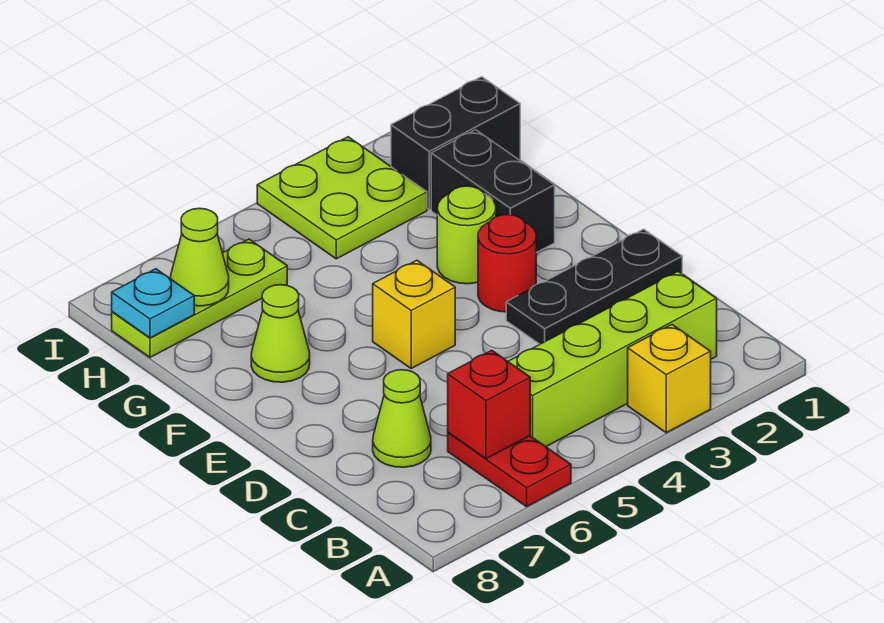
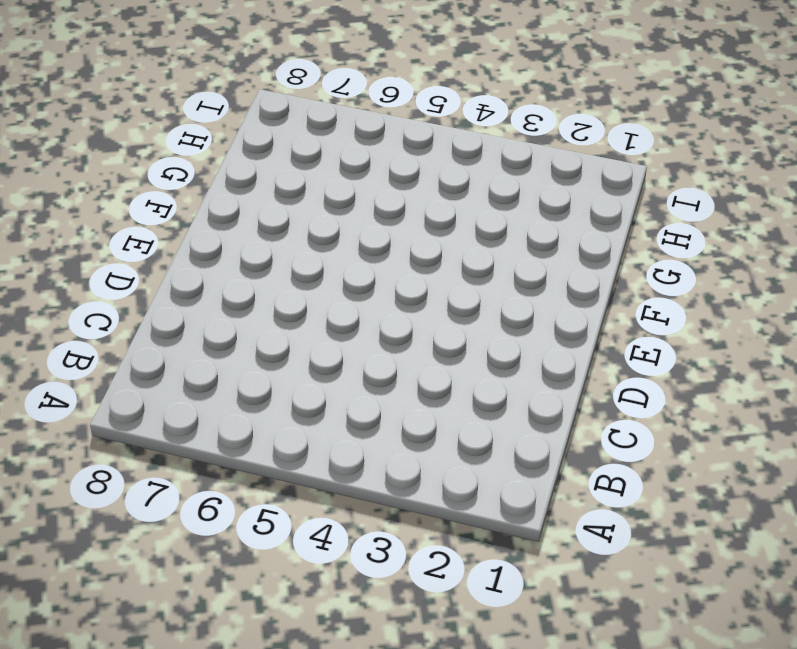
none -> yellow 1x1 brick [628,325,711,433]
none -> red 1x2 plate [448,433,571,507]
none -> lime 1x4 brick [508,272,717,447]

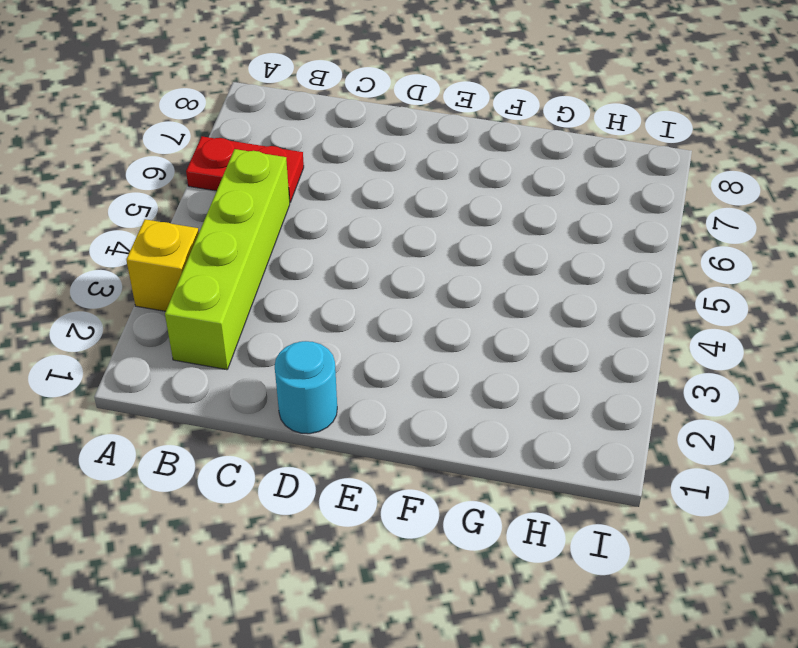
cyan 1x1 round brick [275,341,337,434] -> black 1x3 plate [506,229,682,344]
none -> lime 1x1 cone [373,370,431,467]
none -> red 1x1 round brick [478,215,536,312]
none -> yellow 1x1 brick [373,260,455,368]

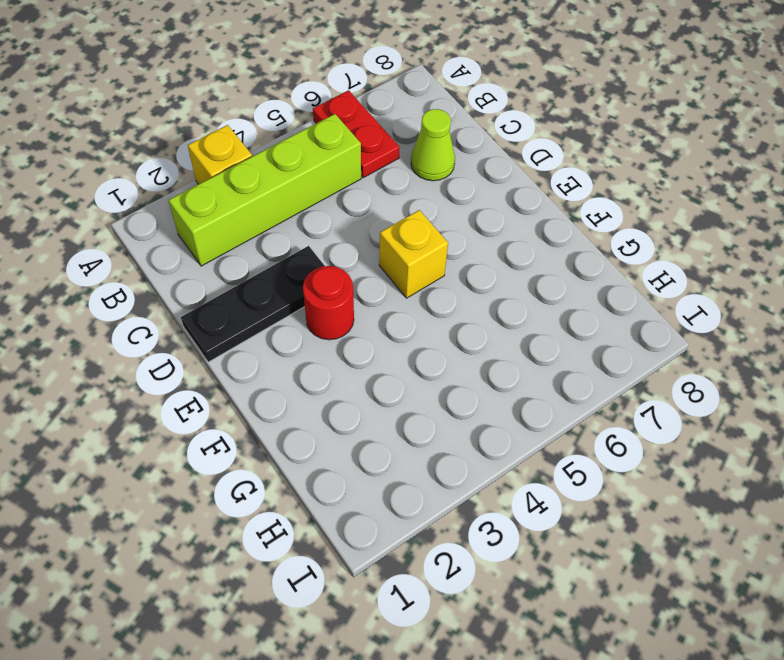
none -> black 1x2 brick [431,130,555,253]
none -> lime 1x1 round brick [437,186,496,284]
none -> lime 1x1 cone [251,285,310,382]

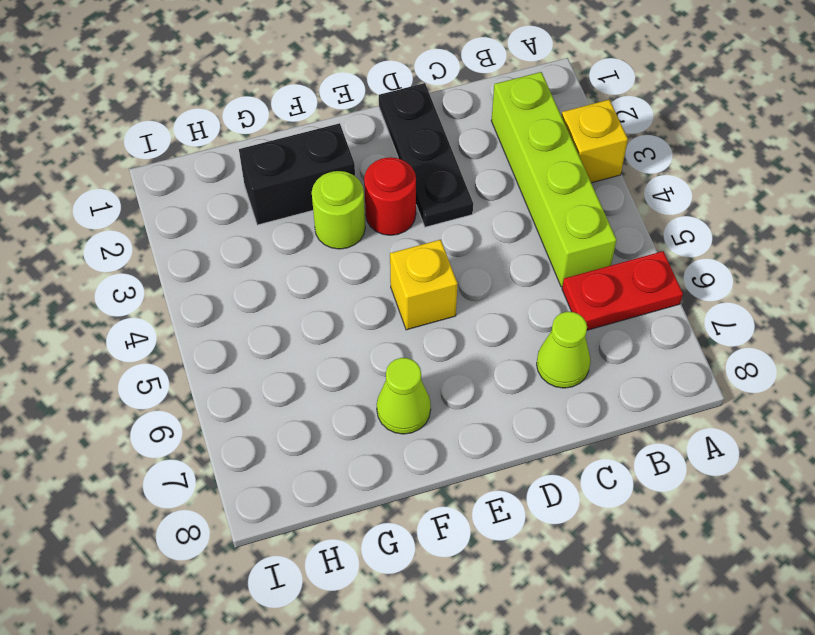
none -> black 1x2 brick [391,77,520,210]
none -> lime 2x2 plate [257,137,427,259]
none -> lime 1x3 plate [112,239,287,357]

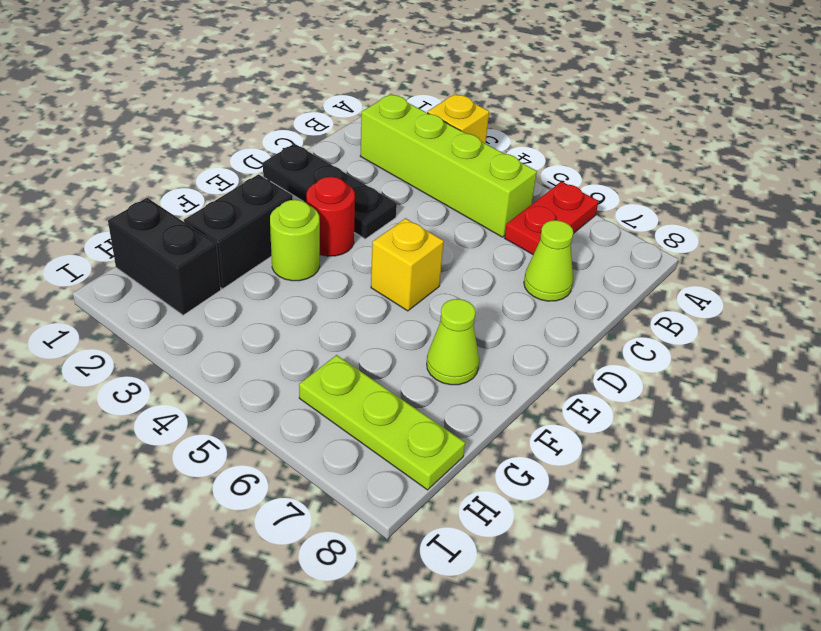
none -> lime 2x2 plate [257,137,427,259]
none -> red 1x1 brick [448,350,530,459]
none -> lime 1x1 cone [170,208,229,306]

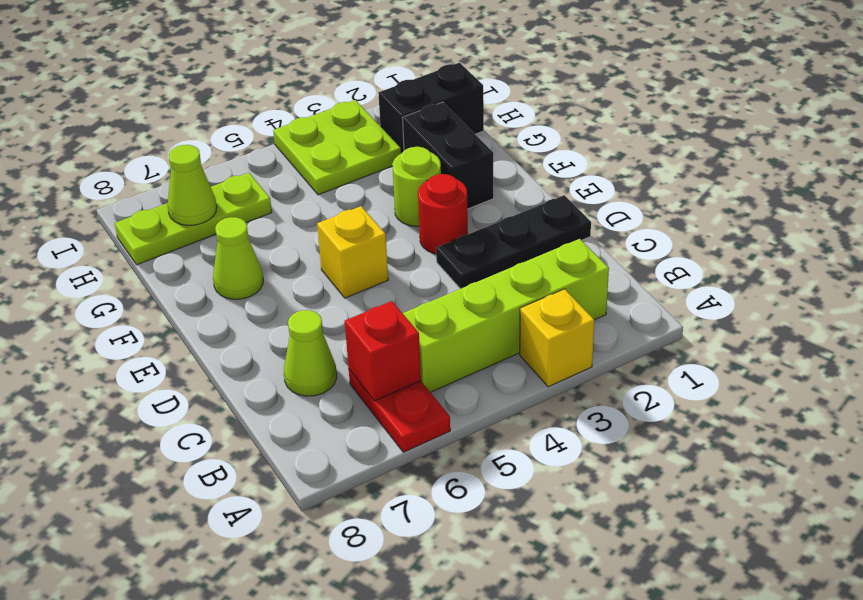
none -> cyan 1x1 plate [112,269,194,338]

